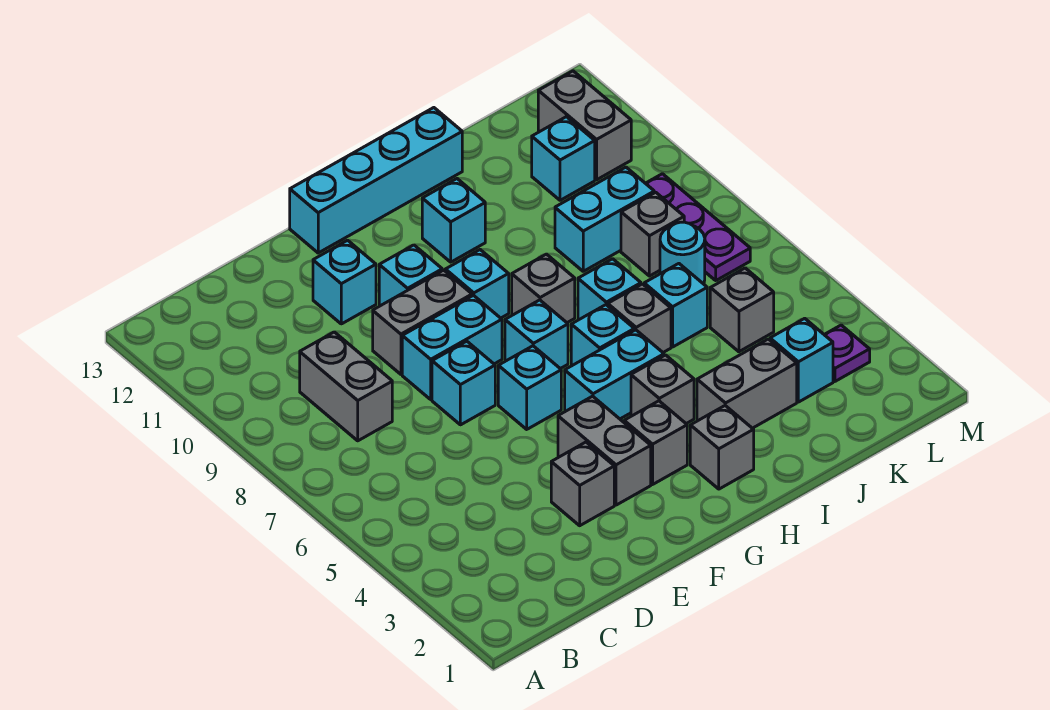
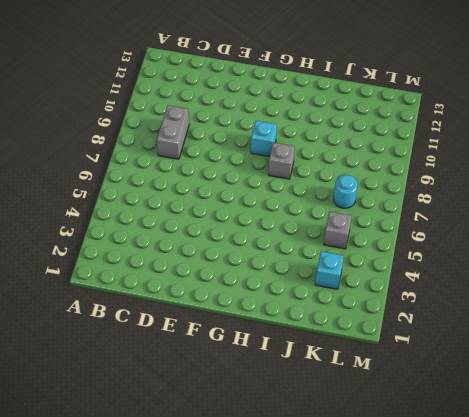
none -> grey 1x1 brick [551,442,614,526]
none -> cyan 1x1 brick [432,341,495,425]
none -> cyan 1x2 brick [402,295,502,399]
none -> grey 1x2 brick [373,270,472,374]

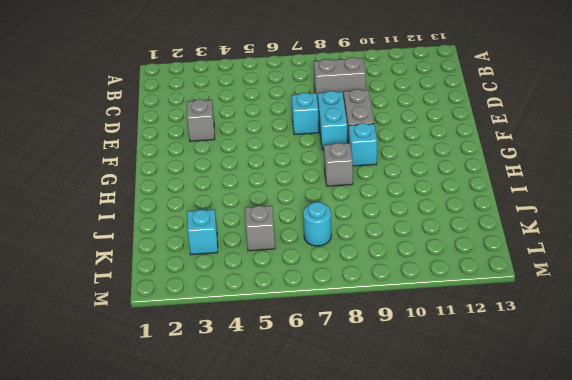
none -> cyan 1x1 brick [313,240,376,324]
none -> grey 1x2 brick [558,396,651,505]
none -> cyan 1x1 brick [498,346,561,429]
none -> cyan 1x1 brick [379,245,442,306]

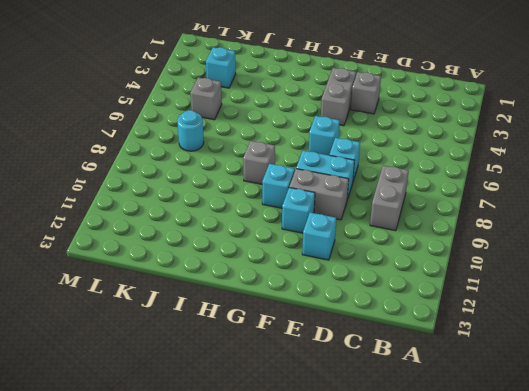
none -> cyan 1x4 brick [290,108,462,253]
none -> grey 1x1 brick [624,401,687,484]
none -> cyan 1x2 brick [565,330,664,419]
none -> cyan 1x1 brick [505,300,568,369]

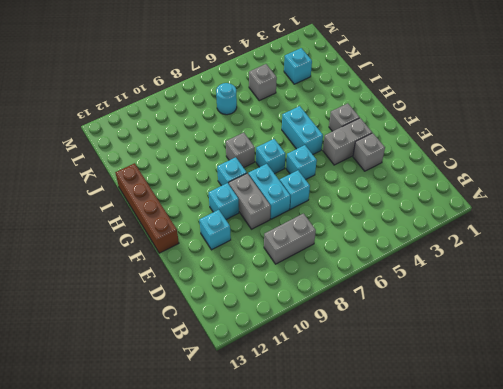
brown 1x4 brick [115,163,179,253] -> cyan 1x4 brick [290,108,462,253]
none -> grey 1x1 brick [690,406,754,489]
none -> grey 1x1 brick [631,355,694,424]
none -> cyan 1x1 brick [571,305,634,365]
none -> cyan 1x1 brick [422,179,485,262]

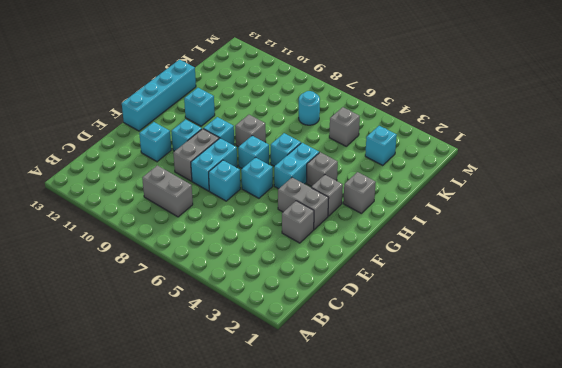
none -> grey 1x2 brick [697,339,797,428]
none -> grey 1x1 brick [608,284,671,352]
none -> cyan 1x1 brick [578,259,641,319]
none -> cyan 1x1 brick [644,264,707,347]

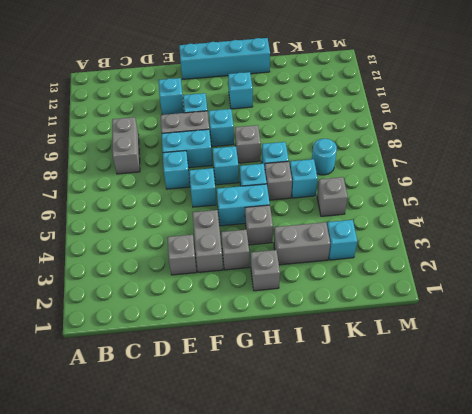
none -> cyan 1x2 brick [555,167,654,271]
none -> grey 1x1 brick [621,192,684,276]
none -> cyan 1x1 brick [532,117,595,200]
none -> purple 1x1 plate [824,325,870,381]

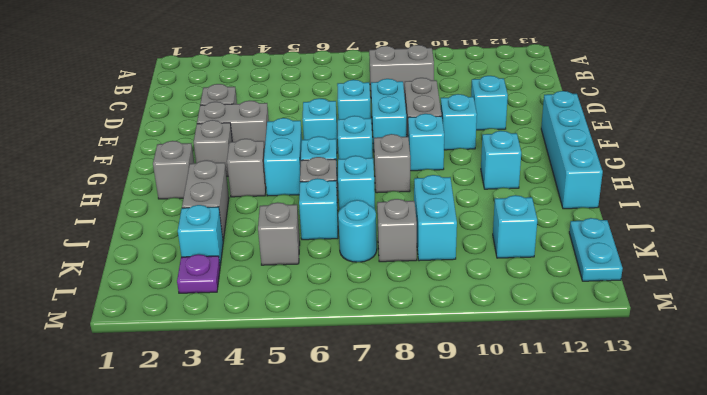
cyan 1x2 plate [569,218,623,281] -> none
none -> purple 1x3 plate [646,174,750,280]
none -> grey 1x2 brick [538,71,631,180]

